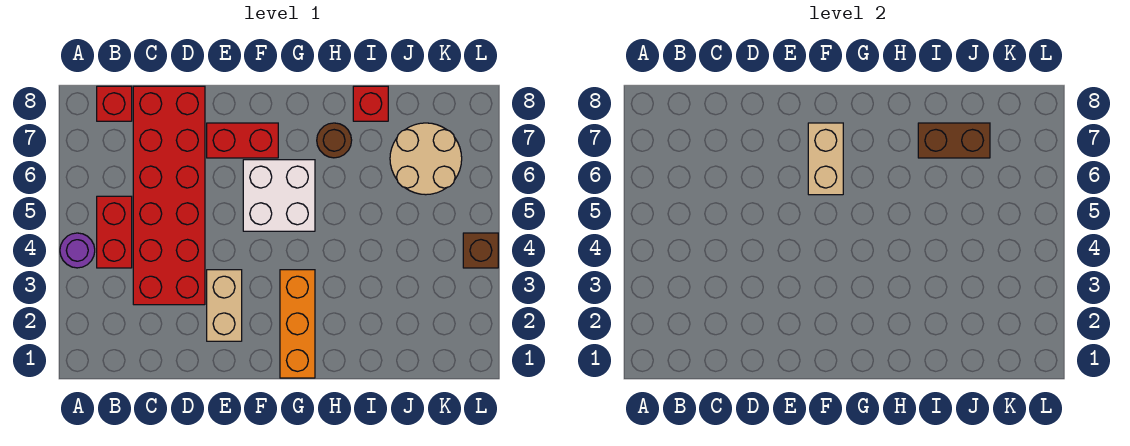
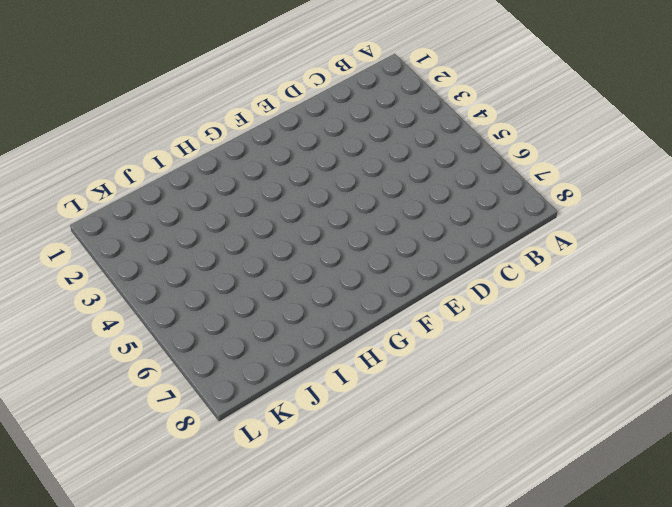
none -> purple 1x1 round brick [60,233,95,268]
none -> red 1x2 brick [97,196,132,268]
none -> red 1x1 brick [97,86,132,121]

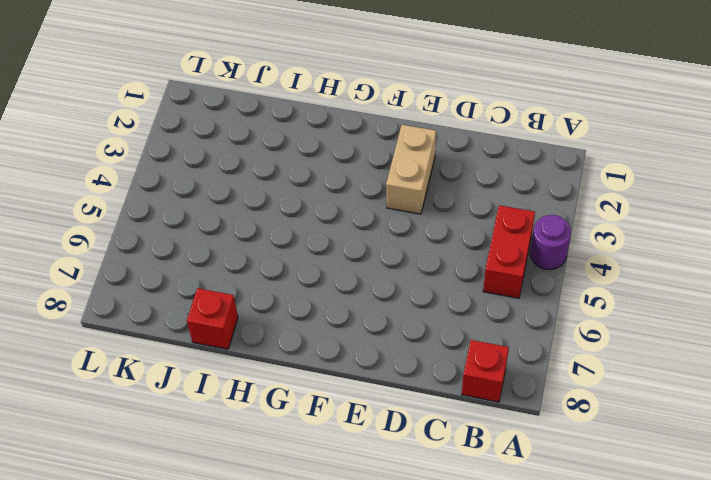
none -> red 2x6 brick [133,86,205,305]
none -> red 1x2 brick [207,123,278,158]
none -> white 2x2 brick [243,160,315,231]

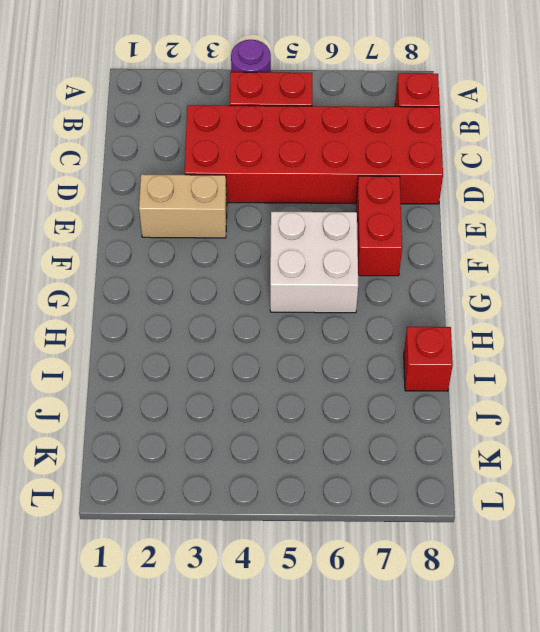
none -> orange 1x3 brick [280,270,315,378]
none -> brown 1x1 round brick [317,123,352,158]
none -> tan 2x2 round brick [390,123,462,195]

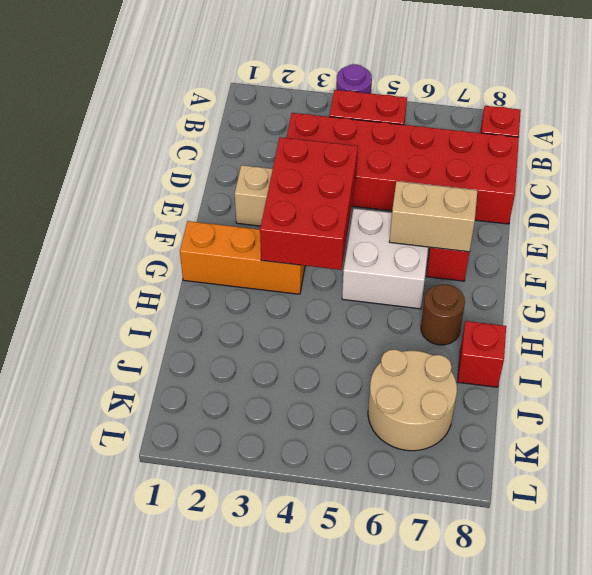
red 2x3 brick [260,137,358,270] -> none
none -> brown 1x1 brick [463,233,498,268]
none -> brown 1x2 brick [918,123,990,158]

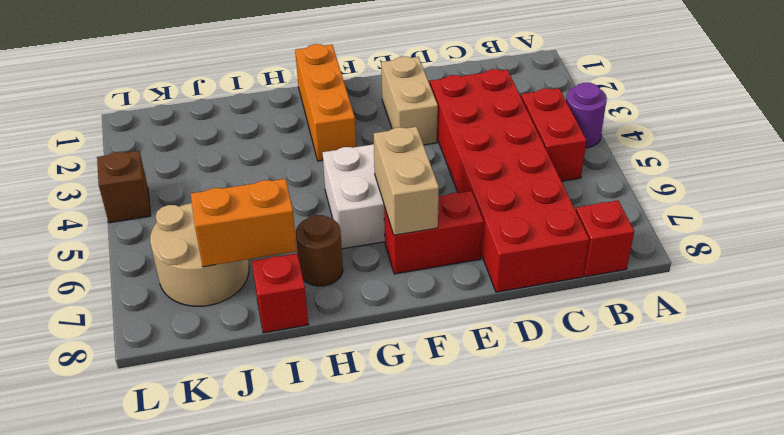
orange 1x2 brick [191,179,297,267] -> brown 1x2 brick [918,123,990,158]

